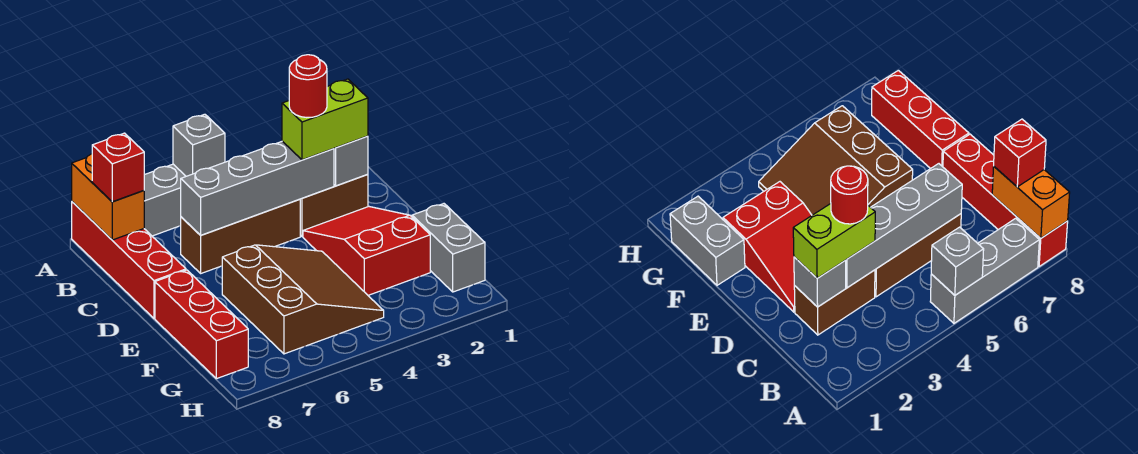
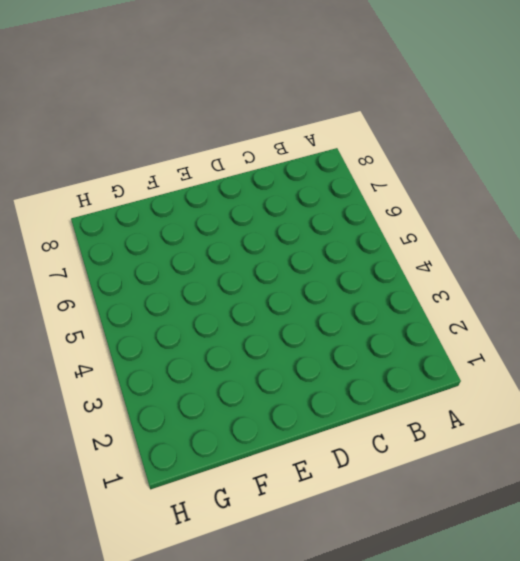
none -> grey 1x3 brick [144,164,186,236]
none -> red 1x4 brick [72,202,186,318]
none -> brown 1x2 brick [300,174,368,236]

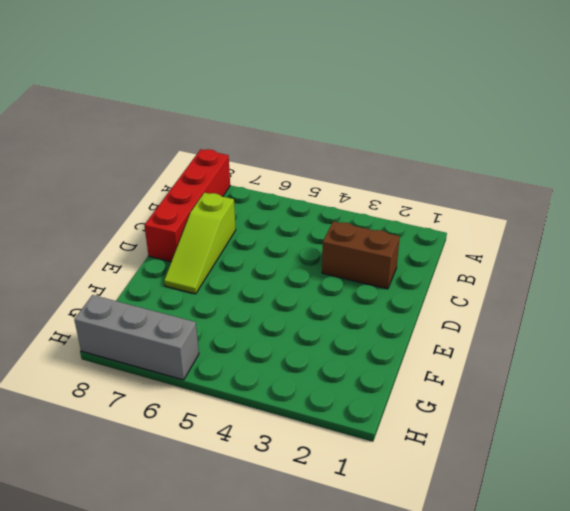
lime 1x3 slope [164,193,236,294] -> none
grey 1x3 brick [74,295,199,380] -> grey 1x3 brick moved to [144,164,186,236]
none -> brown 1x3 brick [181,199,300,273]
none -> red 2x3 slope [303,207,430,295]
none -> brown 3x3 slope [222,245,384,354]

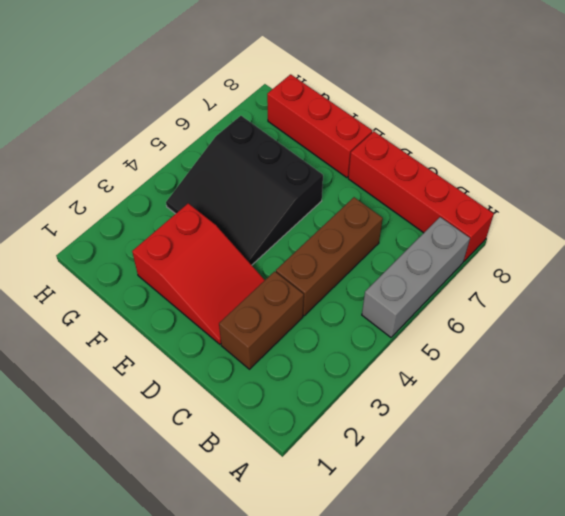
black 3x3 slope [166,116,323,265] -> brown 3x3 slope [222,245,384,354]
none -> grey 1x2 brick [412,204,485,292]
none -> grey 1x1 brick [173,114,225,176]
none -> orange 1x2 brick [72,154,144,240]

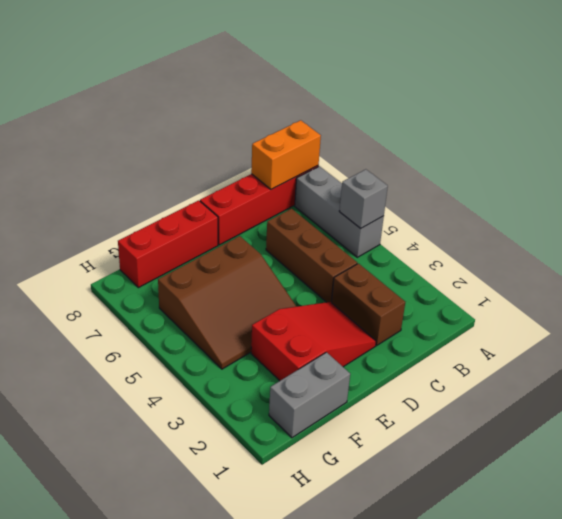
none -> grey 1x1 brick [334,136,368,186]
none -> grey 1x4 brick [181,141,334,235]
none -> red 1x1 brick [92,133,144,202]

